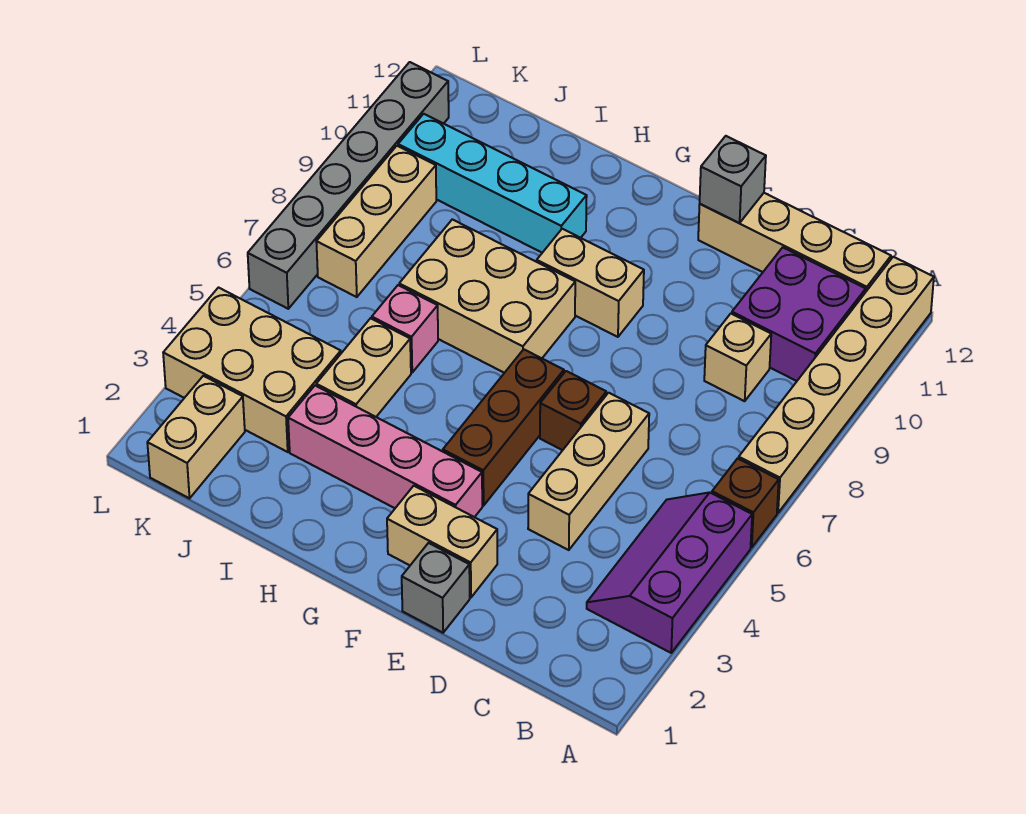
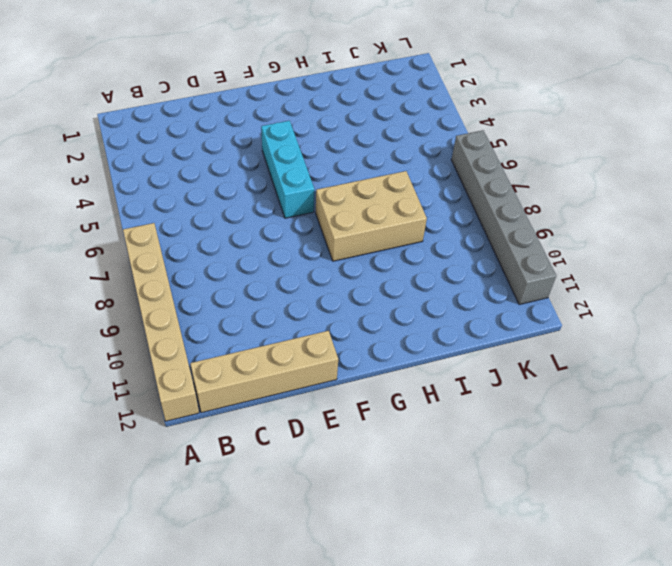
cyan 1x3 brick [261,121,314,218] -> brown 1x3 brick [443,349,564,506]
none -> purple 2x3 slope [587,492,752,653]
none -> brown 1x1 brick [712,459,779,548]
none -> purple 2x2 brick [732,247,866,381]

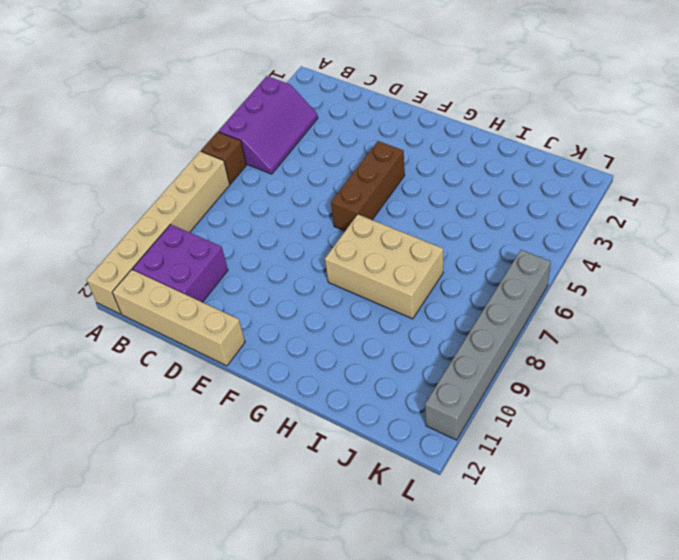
none -> tan 1x1 brick [704,314,771,401]
none -> tan 1x3 brick [528,393,649,550]
none -> grey 1x1 brick [402,543,470,633]

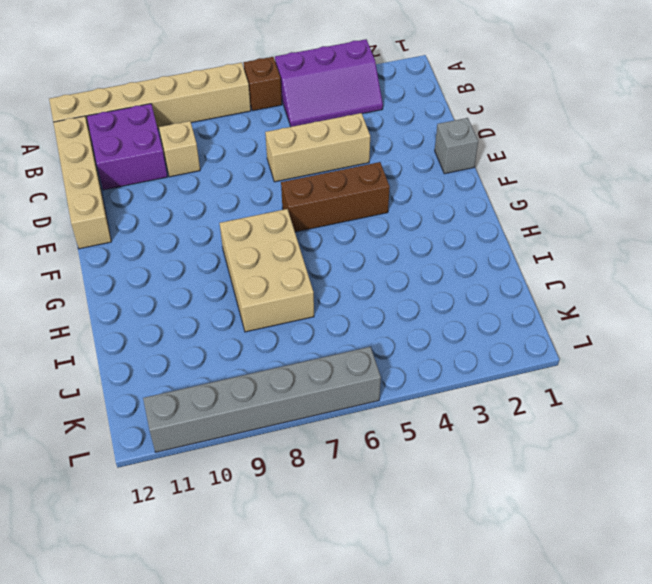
none -> tan 1x2 brick [387,486,497,597]
none -> brown 1x1 brick [540,371,606,450]
none -> pink 1x4 brick [288,386,482,517]

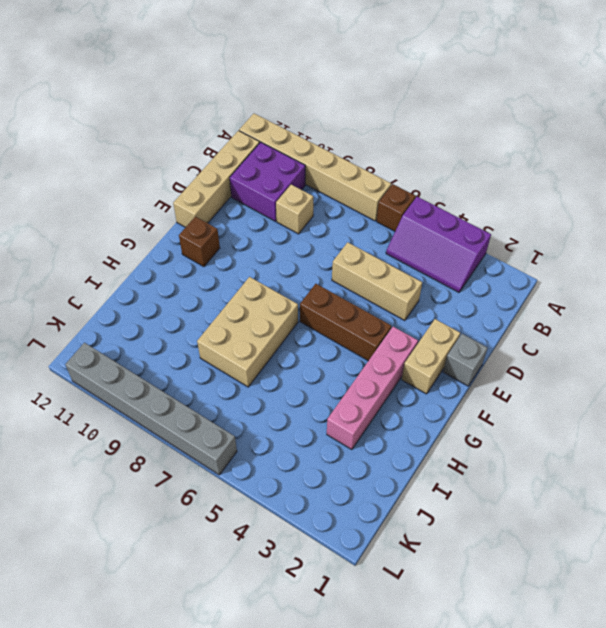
brown 1x1 brick [179,217,220,267] -> brown 1x1 brick moved to [540,371,606,450]
none -> tan 1x2 brick [537,229,644,337]
none -> cyan 1x4 brick [398,114,587,253]
none -> tan 1x2 brick [316,318,411,417]

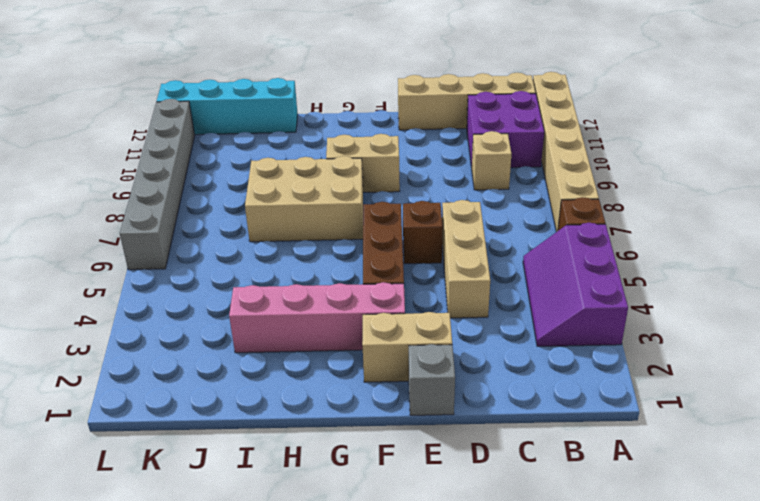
cyan 1x4 brick [157,78,298,135] -> cyan 1x4 brick moved to [398,114,587,253]
none -> tan 1x2 brick [316,318,411,417]
none -> pink 1x1 brick [372,285,438,372]
none -> tan 2x3 brick [163,288,341,452]

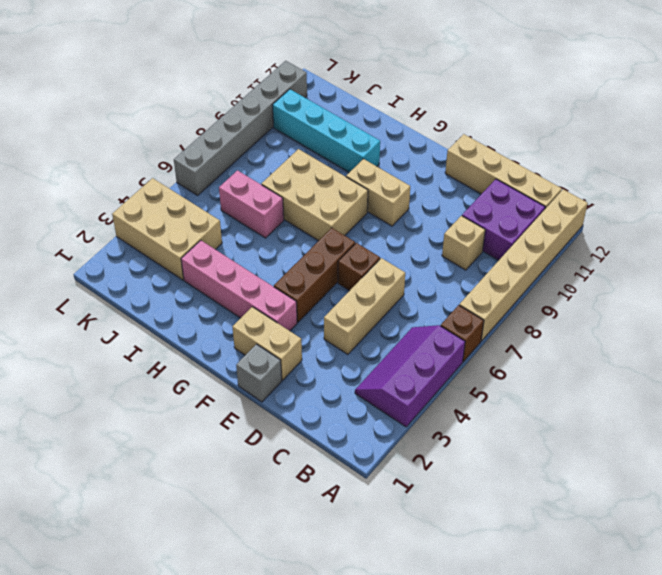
pink 1x2 brick [219,170,284,238] -> pink 1x1 brick [372,285,438,372]
none -> tan 1x2 brick [316,318,411,417]
none -> tan 1x2 brick [147,376,245,498]
none -> tan 1x3 brick [316,146,436,297]

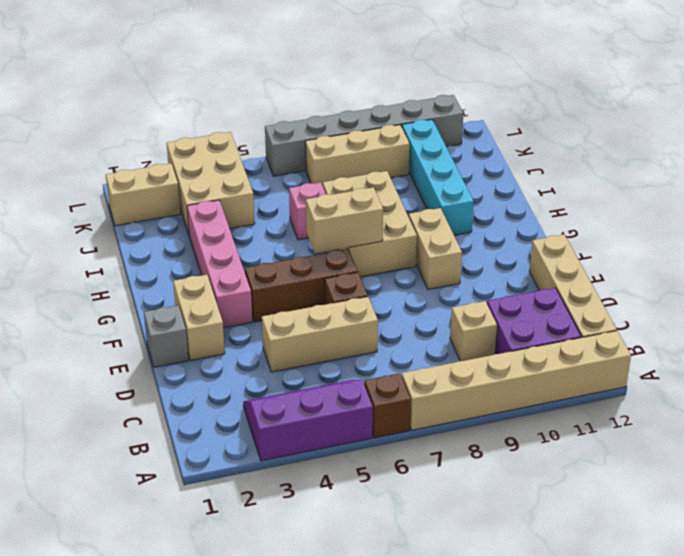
tan 1x2 brick [306,187,383,253] -> tan 1x2 brick moved to [316,318,411,417]
none -> grey 1x1 brick [700,136,766,223]

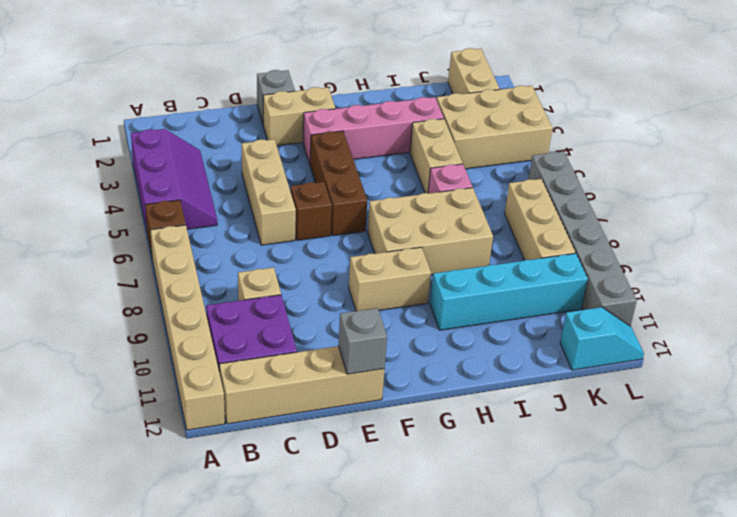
cyan 1x2 slope [560,307,644,370] -> none

